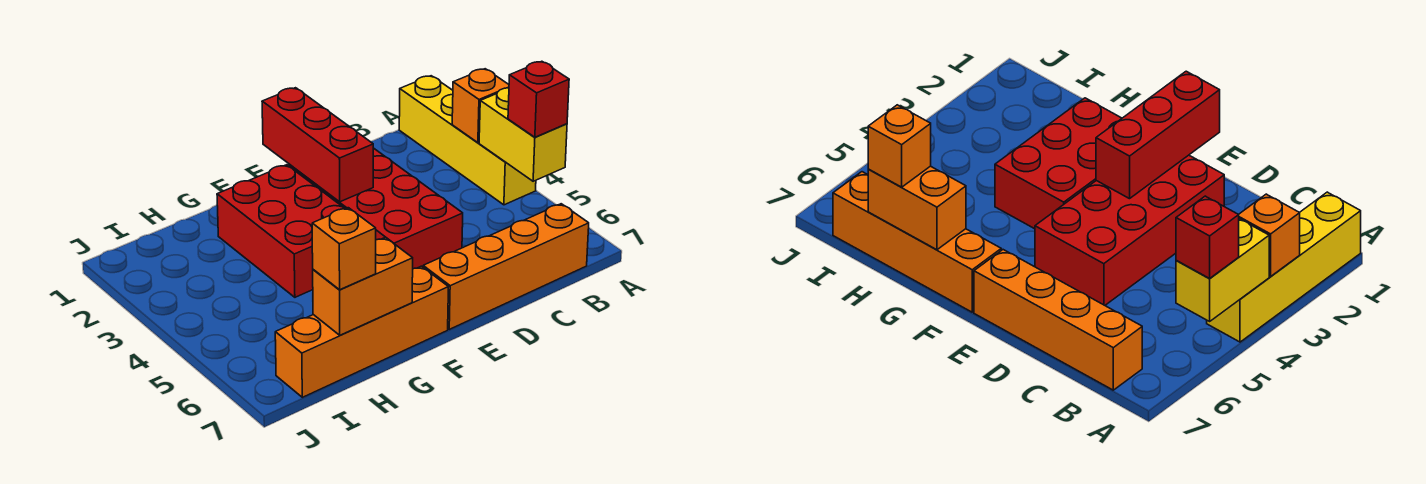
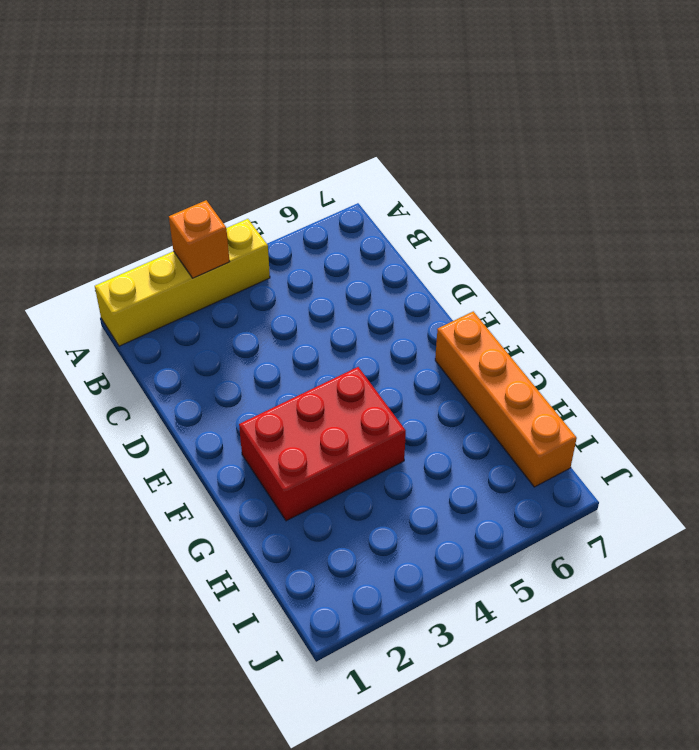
none -> orange 1x4 brick [423,204,589,329]
none -> red 2x4 brick [289,148,463,269]

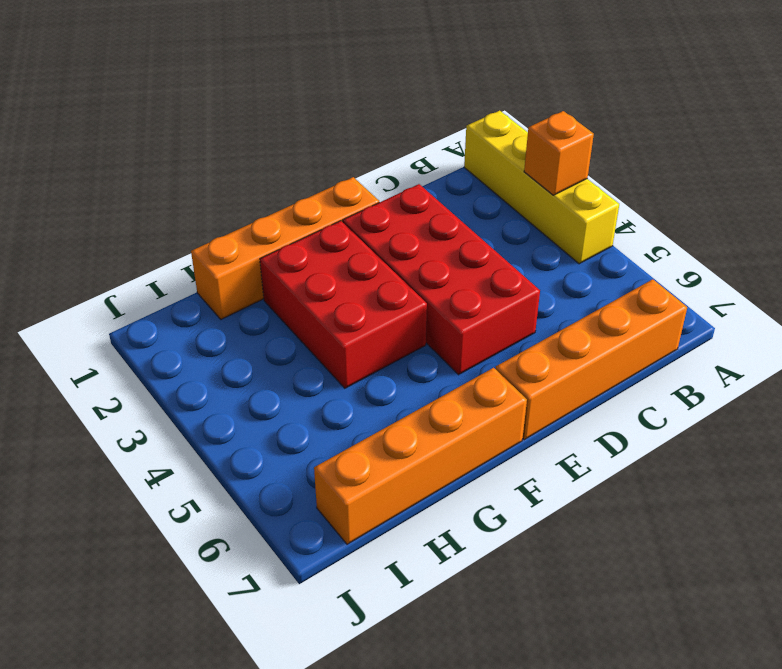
orange 1x4 brick [191,177,379,319] -> none
none -> yellow 1x2 brick [479,88,567,181]
none -> red 1x3 brick [262,88,373,202]

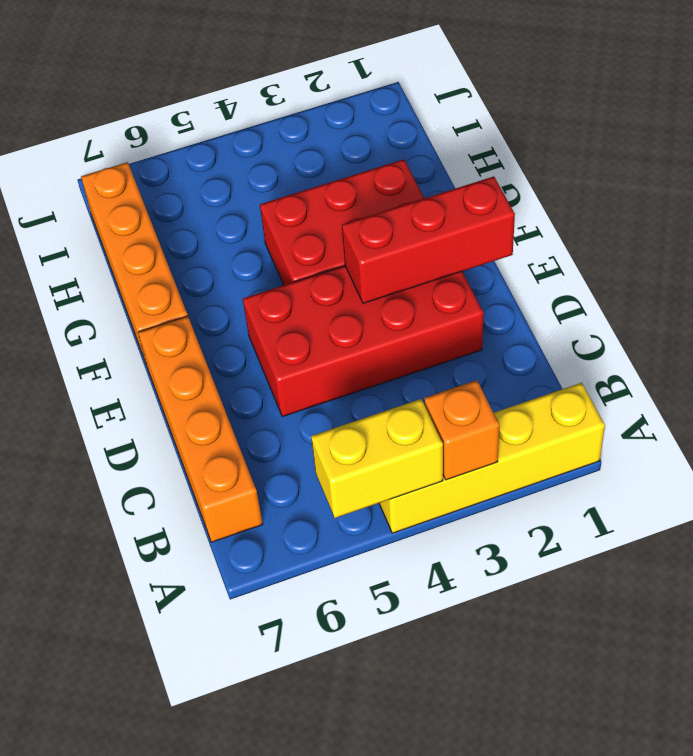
none -> orange 1x2 brick [313,237,413,335]
none -> red 1x1 brick [508,61,569,137]

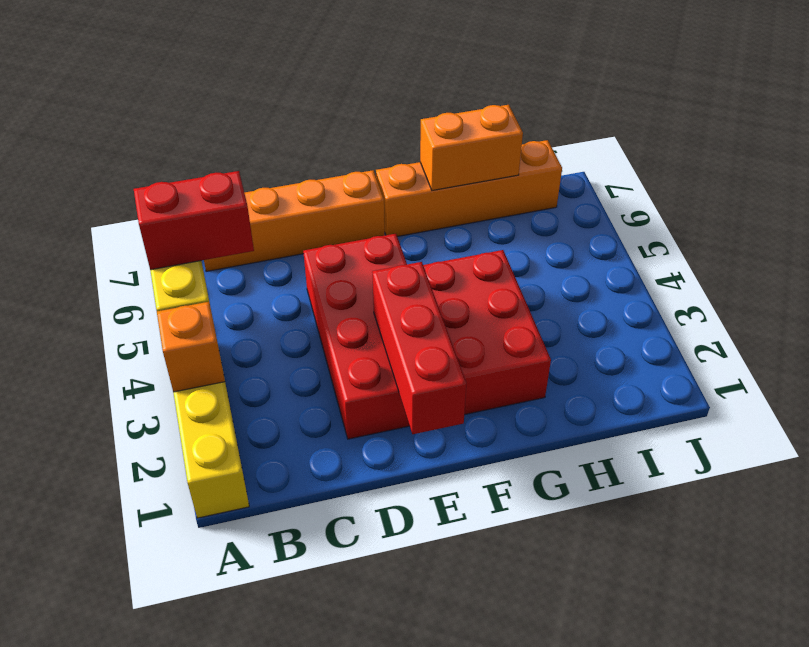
red 1x2 brick [134,171,254,270] -> red 1x1 brick [508,61,569,137]
none -> orange 1x1 brick [312,208,376,290]

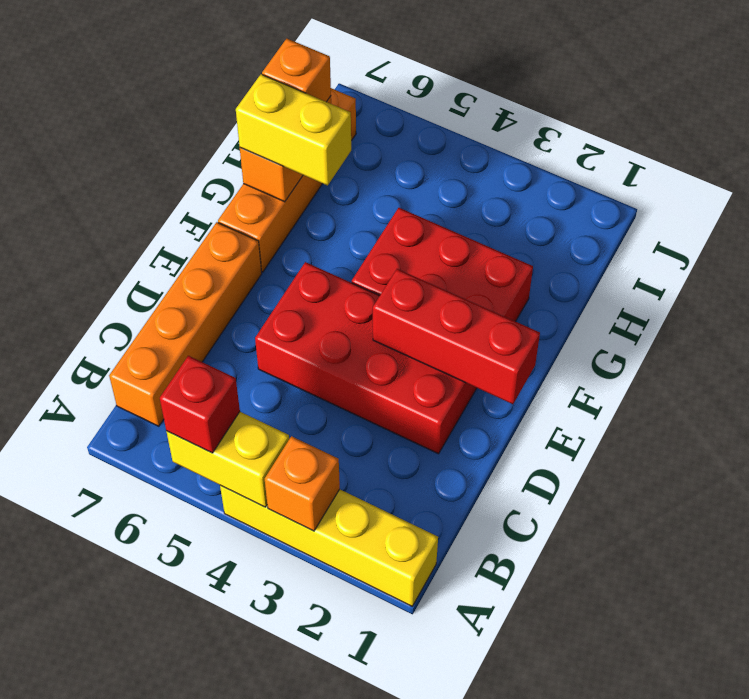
yellow 1x2 brick [236,74,351,185] -> none

